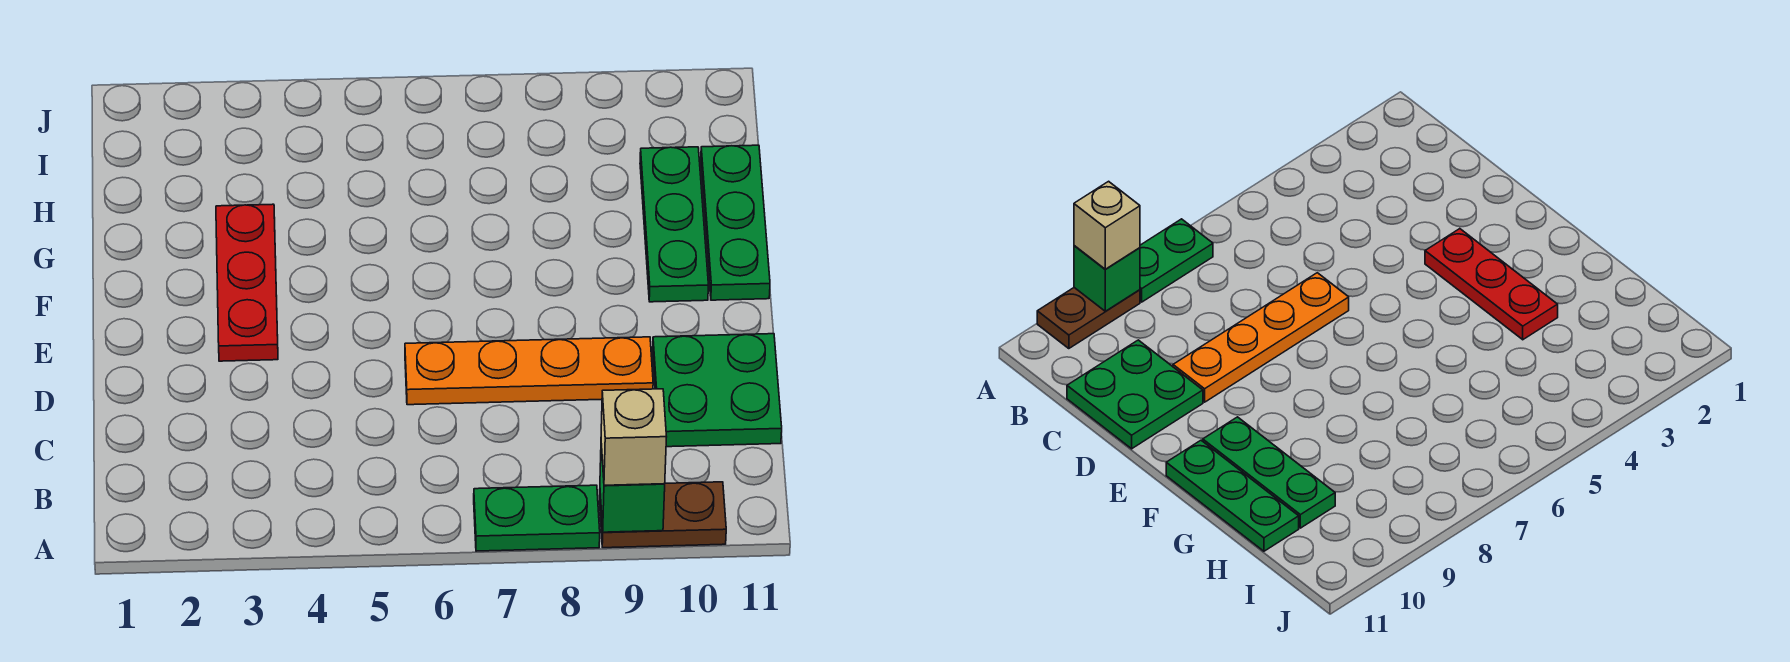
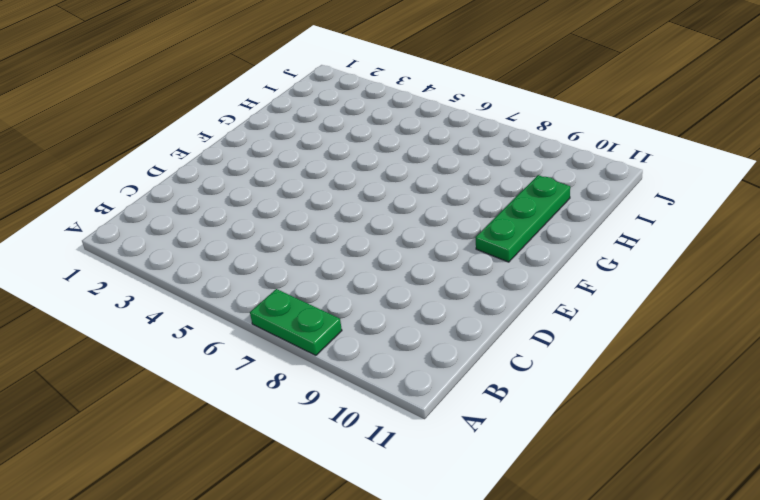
none -> brown 1x2 plate [600,482,726,548]
none -> green 2x2 plate [653,334,782,447]

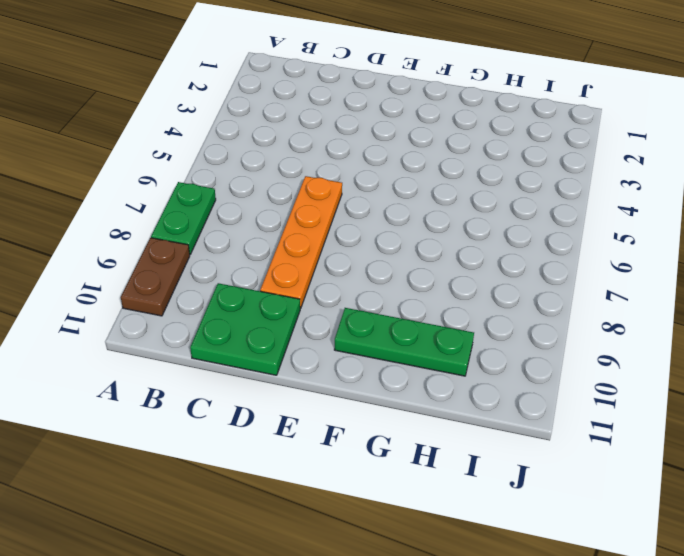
none -> red 1x3 plate [216,204,278,361]
none -> green 1x3 plate [701,145,770,300]

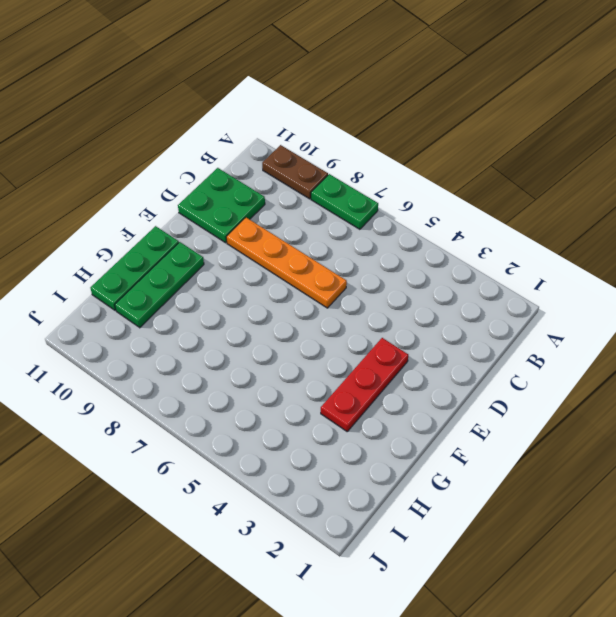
none -> green 1x1 brick [600,444,665,532]
none -> tan 1x1 brick [601,389,666,485]

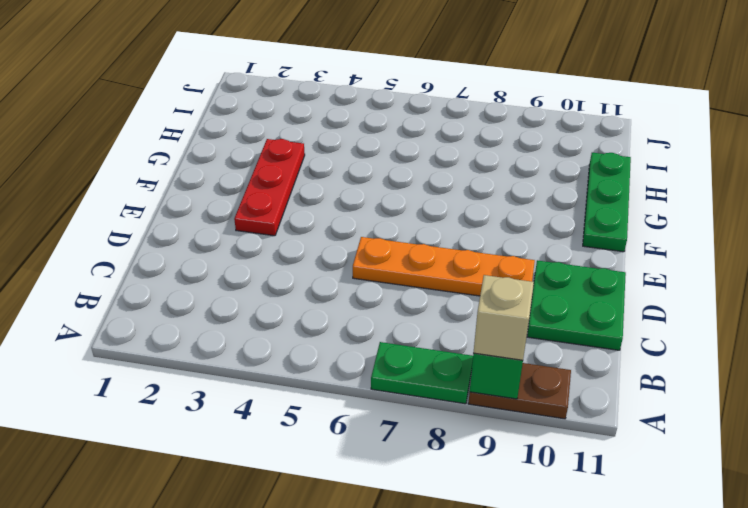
none -> green 1x3 plate [640,147,708,302]

